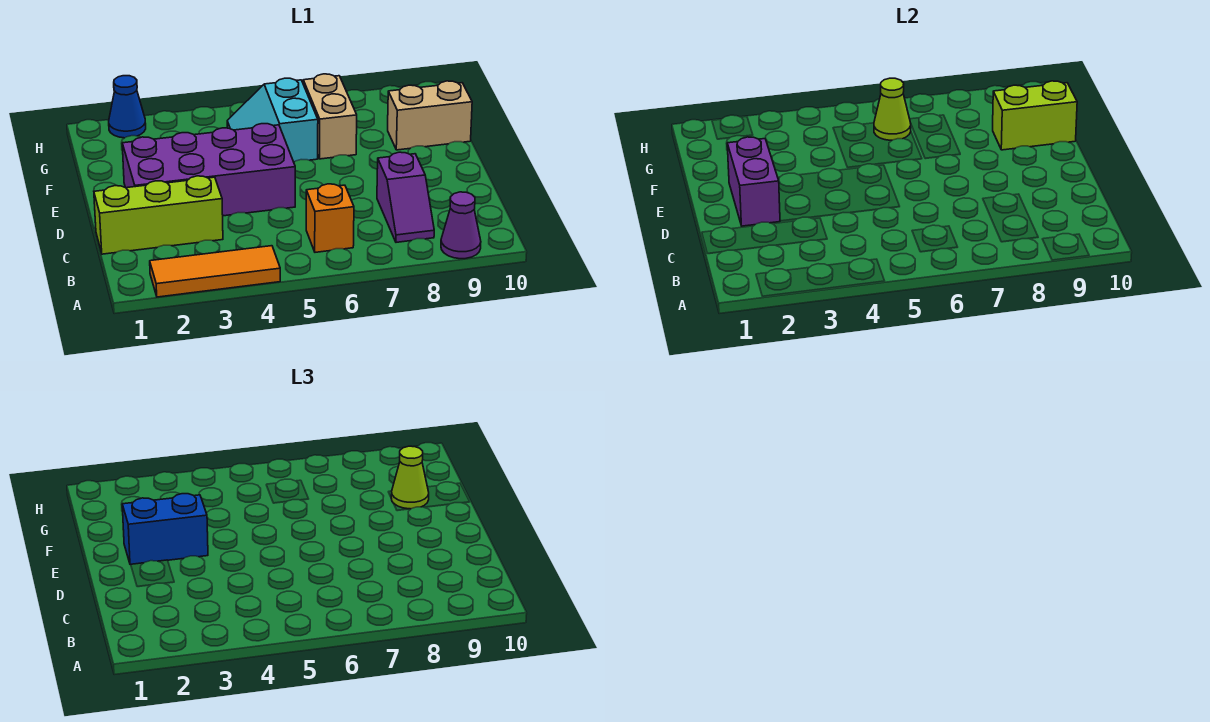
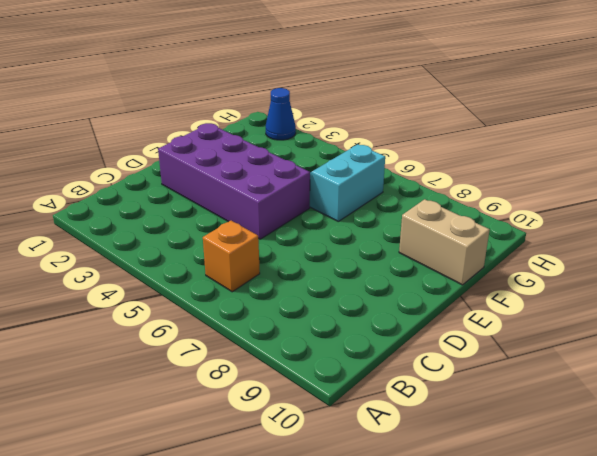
none -> orange 1x3 tile [150,246,280,297]
none -> purple 1x1 cone [441,192,481,259]
none -> purple 1x2 slope [377,152,434,242]

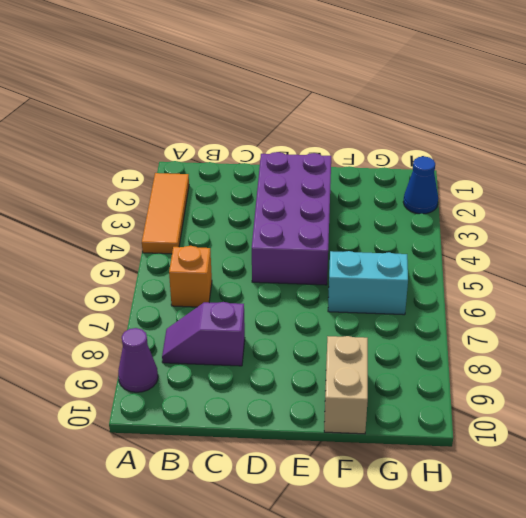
none -> lime 1x3 brick [94,176,223,254]
none -> tan 1x2 brick [303,74,357,159]
none -> purple 1x2 brick [727,137,780,226]

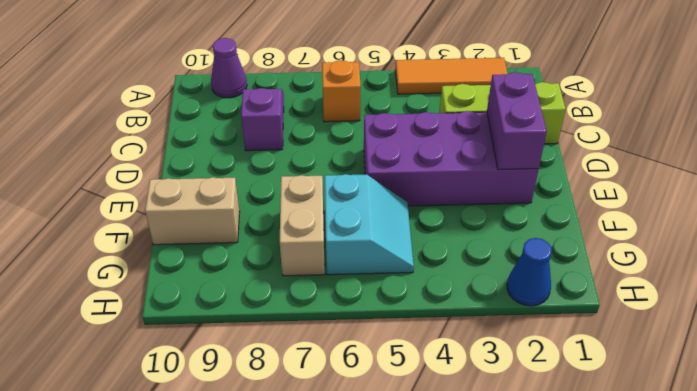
none -> lime 1x2 brick [993,81,1077,150]
none -> lime 1x1 cone [874,78,911,140]
none -> blue 1x2 brick [122,494,208,565]

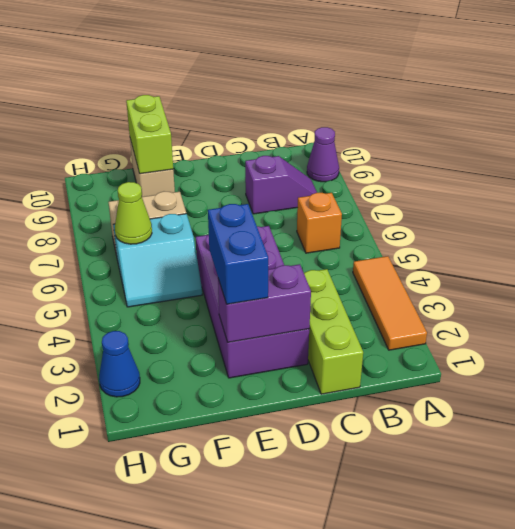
none -> lime 1x1 cone [391,446,429,509]

